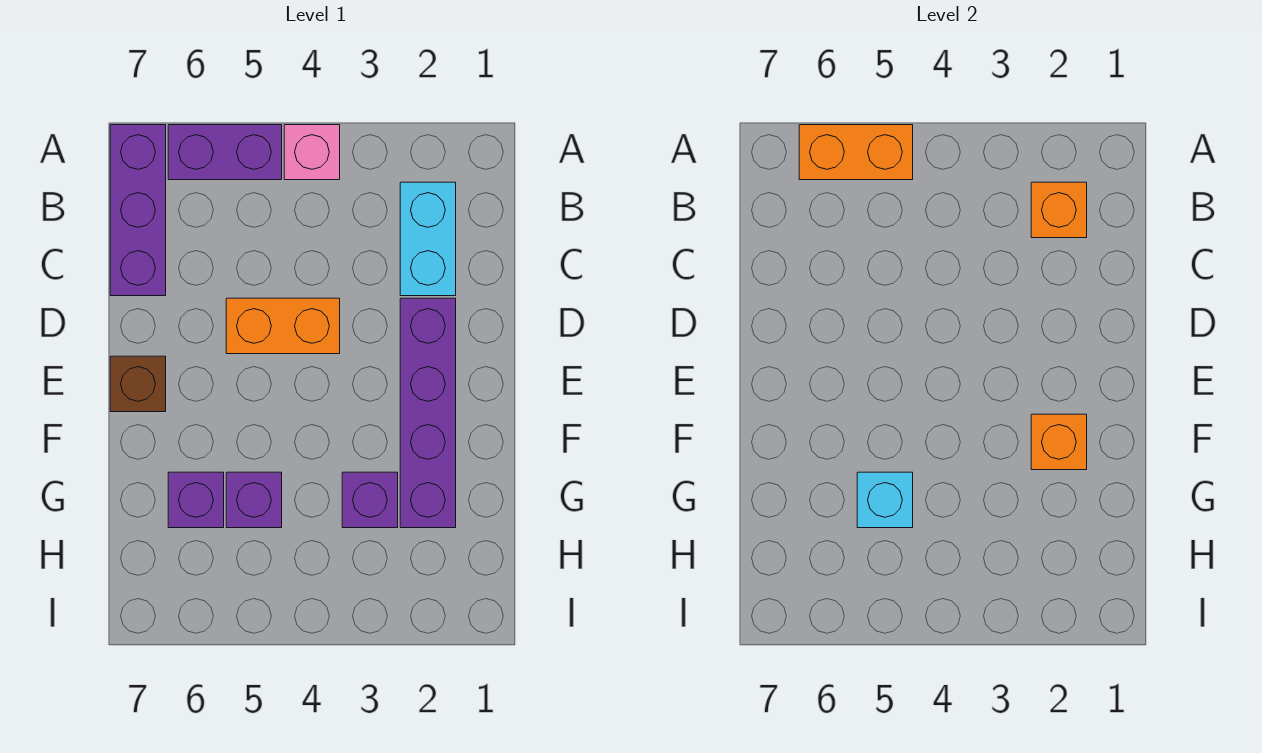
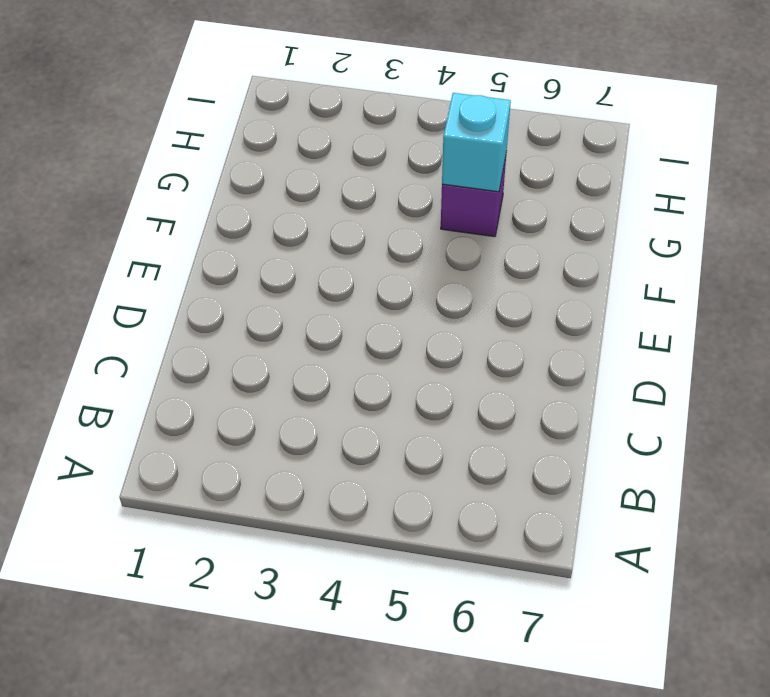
none -> pink 1x1 brick [284,125,340,180]
none -> purple 1x2 brick [168,125,282,180]
none -> purple 1x3 brick [110,125,166,296]

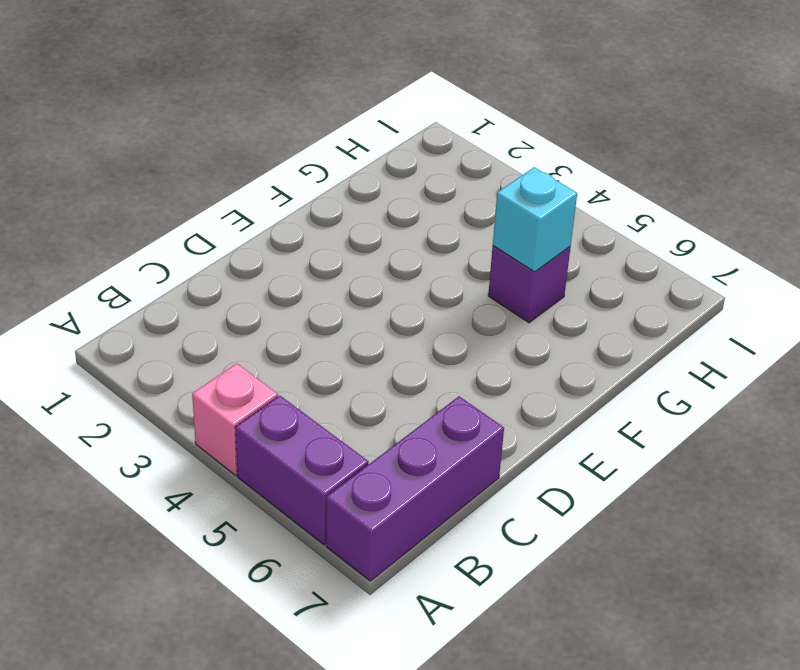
none -> cyan 1x2 brick [400,182,456,296]
none -> purple 1x4 brick [400,298,456,528]
none -> orange 1x2 brick [226,298,340,354]

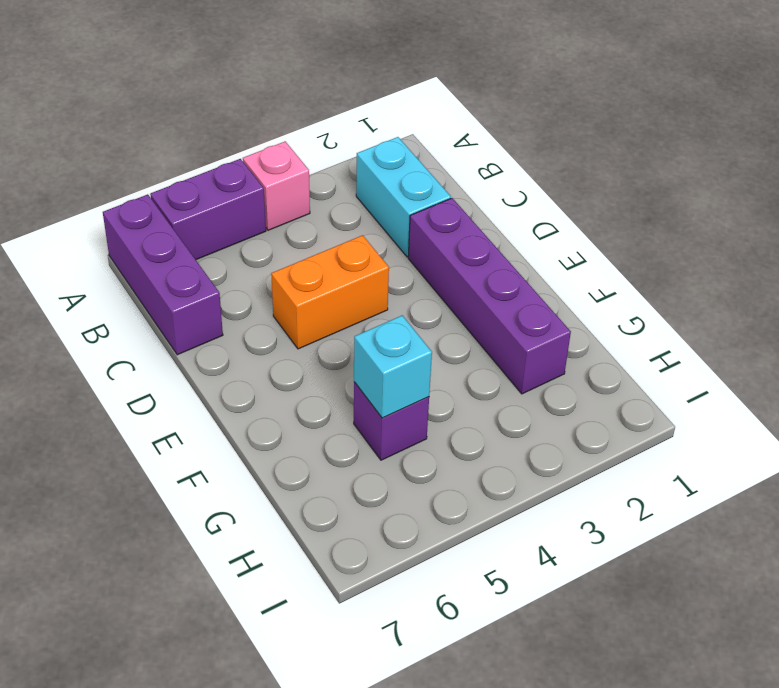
none -> brown 1x1 brick [110,356,166,412]
none -> purple 1x1 brick [342,472,398,528]
none -> purple 1x1 brick [168,472,224,528]

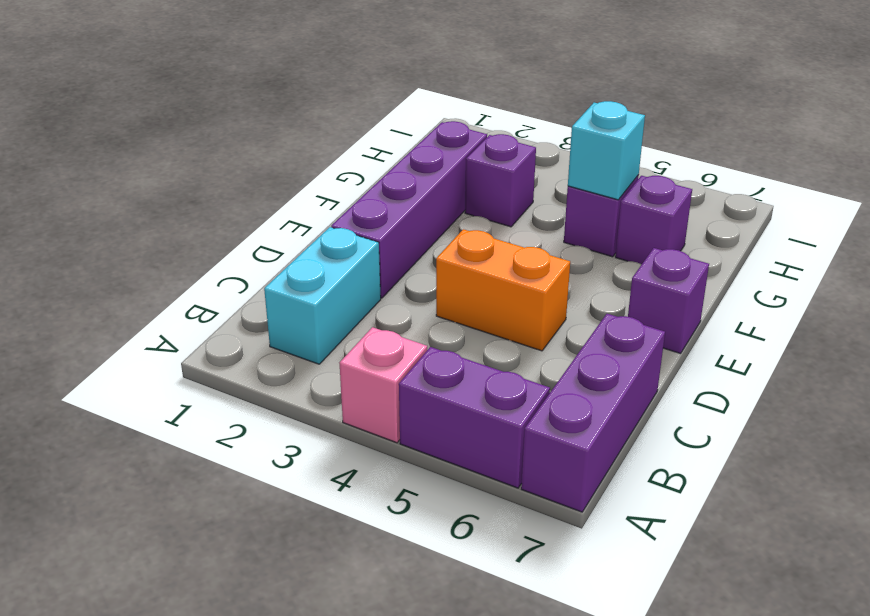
purple 1x1 brick [628,248,709,354] -> brown 1x1 brick [110,356,166,412]
none -> orange 1x2 brick [799,125,913,180]
none -> orange 1x1 brick [1031,182,1087,238]
none -> orange 1x1 brick [1031,414,1087,470]

